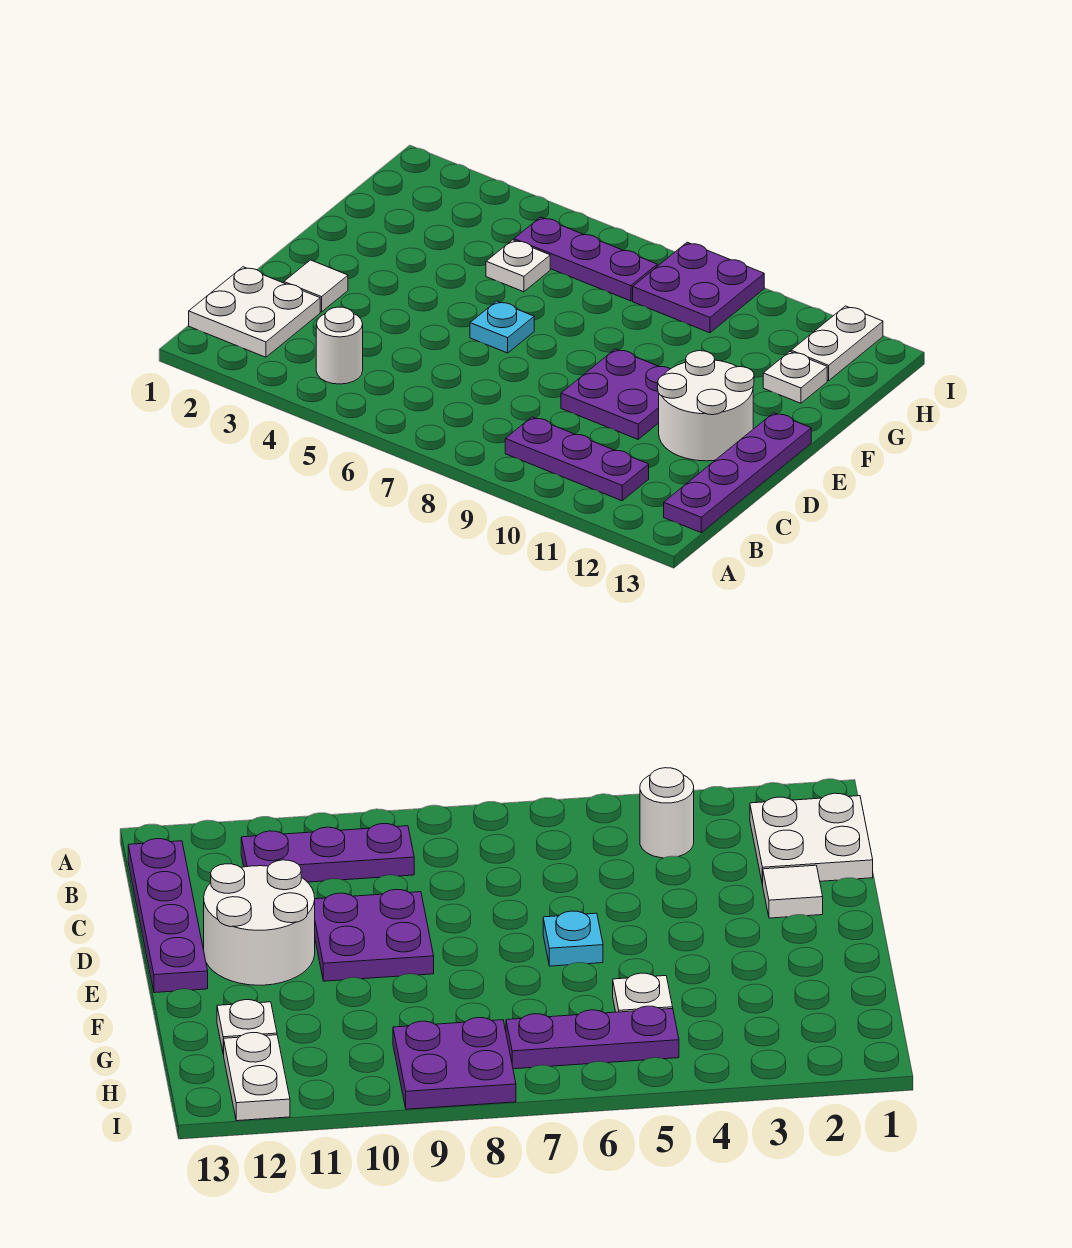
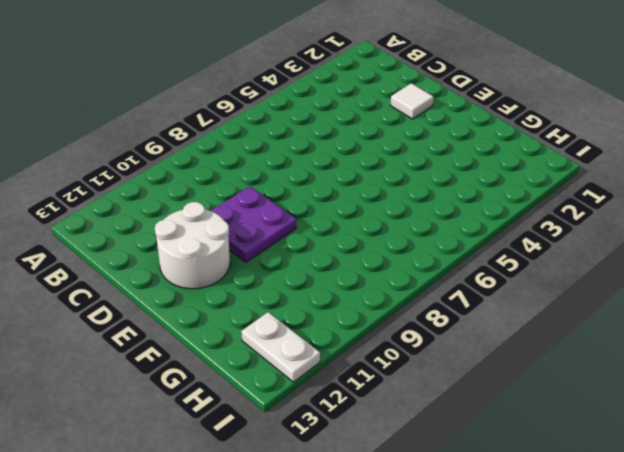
none -> white 2x2 plate [189,267,320,357]
none -> white 1x1 round brick [316,307,363,384]
none -> purple 1x3 plate [505,417,649,501]

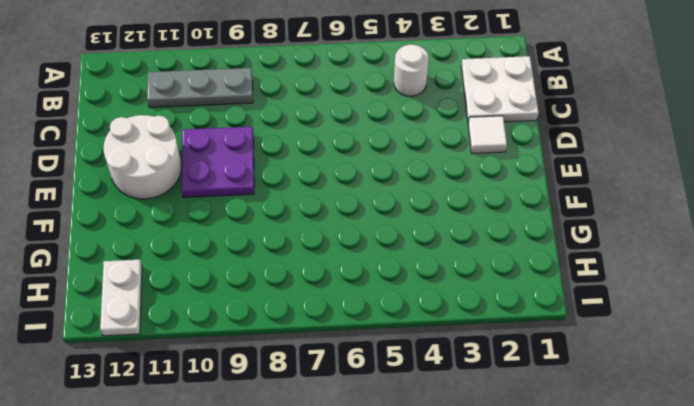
grey 1x3 plate [147,68,253,107] -> purple 1x3 plate [505,417,649,501]
none -> purple 1x4 plate [664,413,811,532]
none -> cyan 1x1 plate [470,301,534,353]
none -> white 1x1 plate [486,240,550,292]

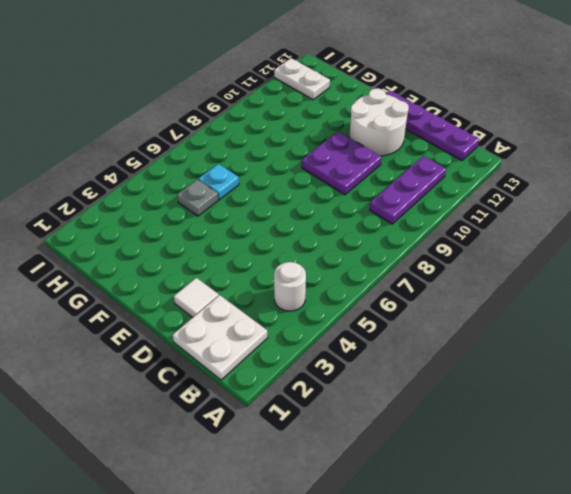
grey 1x1 plate [177,179,218,216] -> white 1x1 plate [486,240,550,292]
cyan 1x1 plate [199,164,239,200] -> cyan 1x1 plate moved to [470,301,534,353]
none -> white 1x1 plate [763,352,827,403]
none -> purple 1x3 plate [514,217,657,301]
none -> purple 2x2 plate [633,242,764,333]

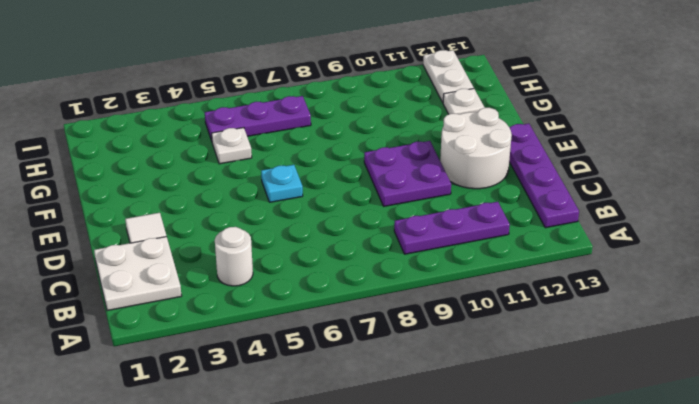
none -> purple 2x2 plate [633,242,764,333]

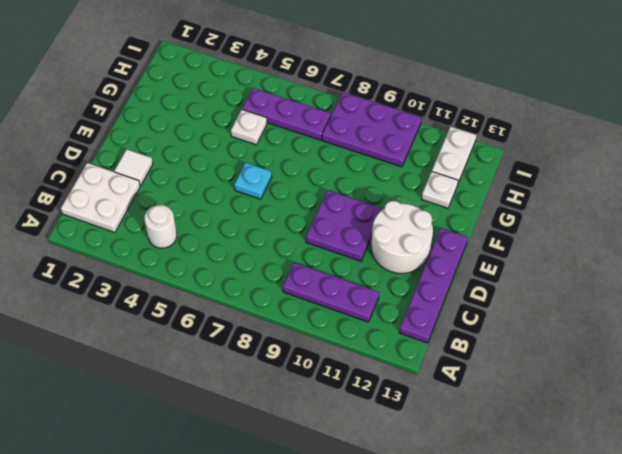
purple 2x3 plate [322,92,422,167] -> purple 2x2 plate [633,242,764,333]

